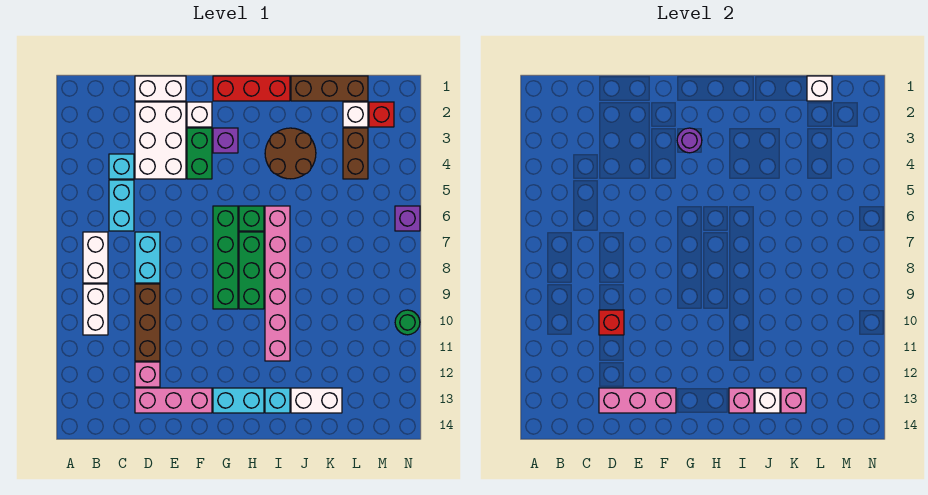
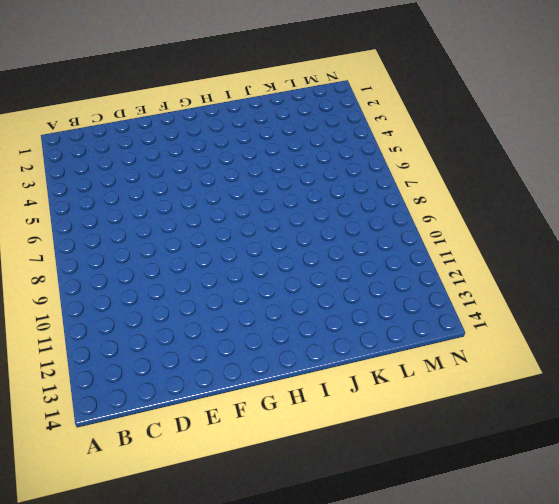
none -> white 1x2 brick [83,232,108,283]
none -> white 1x2 brick [83,284,108,335]
none -> cyan 1x1 brick [109,154,134,179]
none -> cyan 1x2 brick [109,180,134,231]

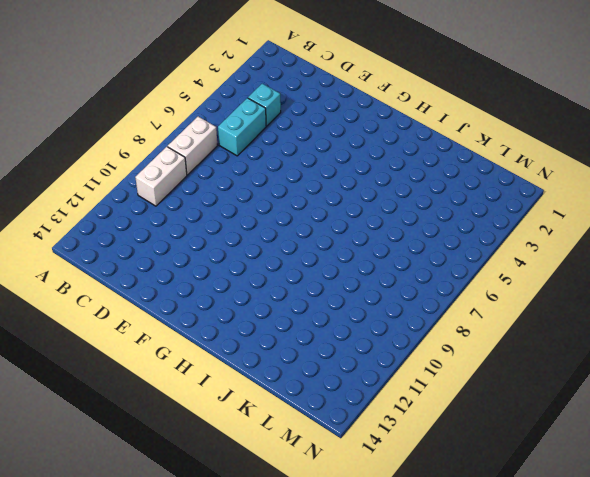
none -> white 1x2 brick [135,76,186,101]
none -> white 2x3 brick [135,102,186,179]
none -> cyan 1x2 brick [135,232,160,283]
none -> brown 1x3 brick [135,284,160,361]

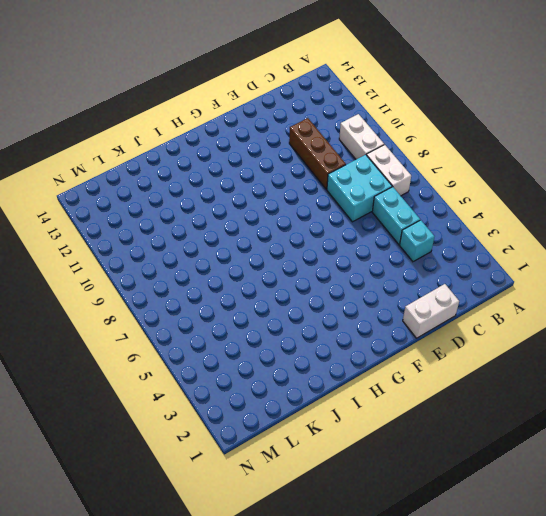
cyan 2x2 brick [327,155,392,222] -> cyan 1x2 brick [135,232,160,283]
none -> white 2x3 brick [135,102,186,179]
none -> pink 1x1 brick [135,362,160,387]
none -> pink 1x3 brick [135,388,212,413]
none -> white 1x1 brick [187,102,212,127]

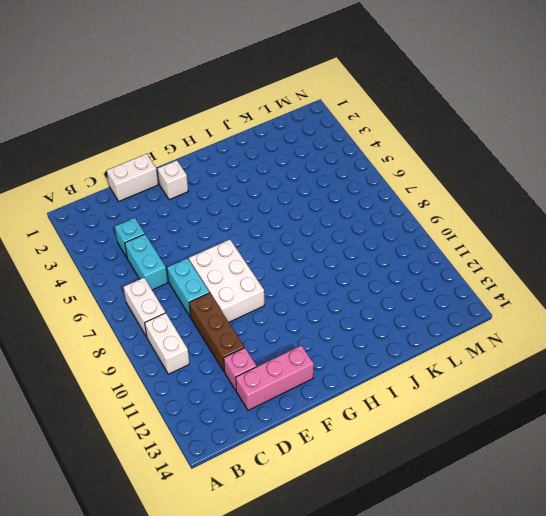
white 2x3 brick [189,240,264,322] -> white 2x3 brick moved to [135,102,186,179]
none -> green 1x2 brick [187,128,212,179]
none -> red 1x3 brick [213,76,290,101]
none -> purple 1x1 brick [213,128,238,153]
none -> green 1x4 brick [213,206,238,309]

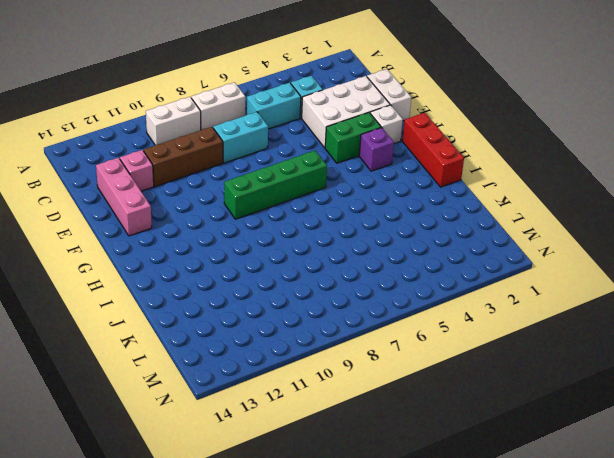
none -> cyan 1x2 brick [213,388,264,413]
none -> green 1x1 brick [239,206,264,231]
none -> green 1x3 brick [239,232,264,309]
none -> brown 2x2 round brick [265,128,316,179]

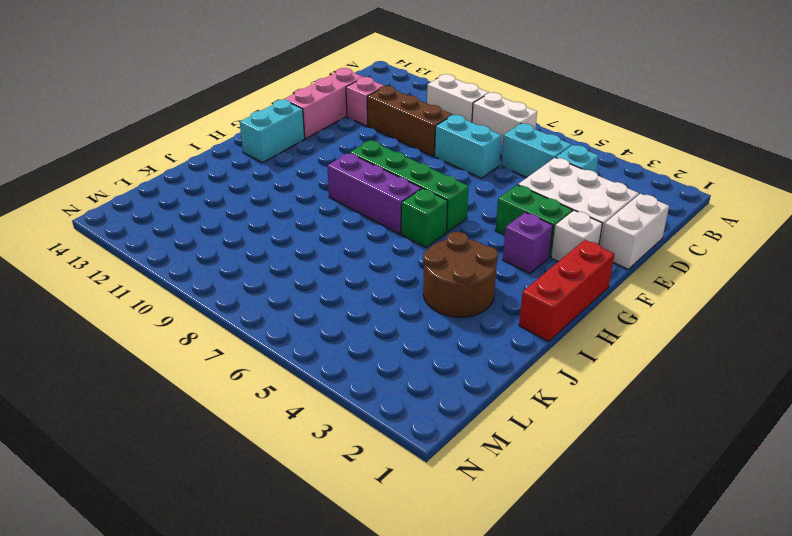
purple 1x3 brick [327,153,421,234] -> green 1x3 brick [239,232,264,309]
none -> pink 1x6 brick [265,206,290,361]
none -> cyan 1x1 brick [265,388,290,413]
none -> brown 1x3 brick [291,76,368,101]
none -> white 1x2 brick [291,388,342,413]

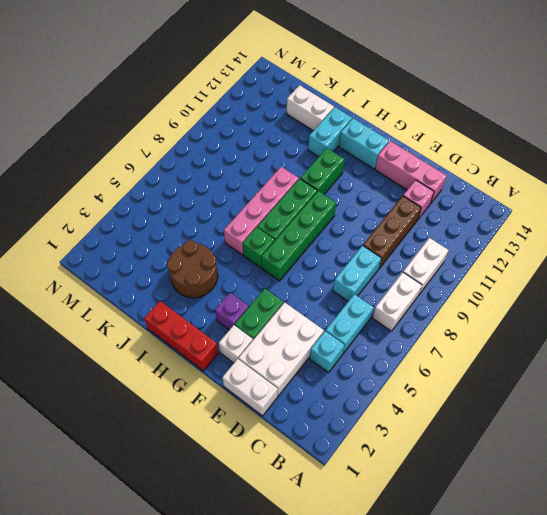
green 1x2 brick [300,148,344,194] -> none
pink 1x4 brick [224,167,299,255] -> pink 1x6 brick [265,206,290,361]
cyan 1x2 brick [308,107,352,157] -> cyan 1x1 brick [265,388,290,413]
none -> brown 1x3 brick [291,76,368,101]
none -> white 1x1 brick [343,102,368,127]
none -> brown 1x2 brick [343,128,368,179]
none -> red 1x1 brick [369,102,394,127]

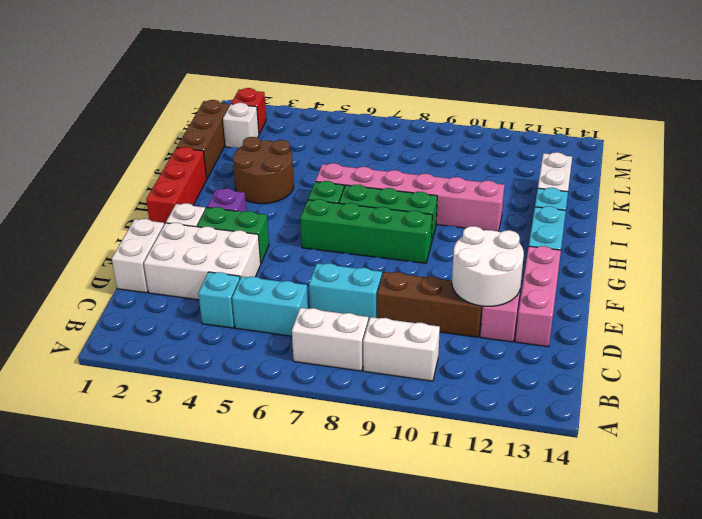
white 2x2 round brick [452,226,524,306] -> none
none -> brown 1x2 brick [343,128,368,179]
none -> purple 1x1 brick [395,206,420,231]
none -> green 1x1 round brick [395,310,420,335]
none -> red 1x1 brick [599,310,624,335]

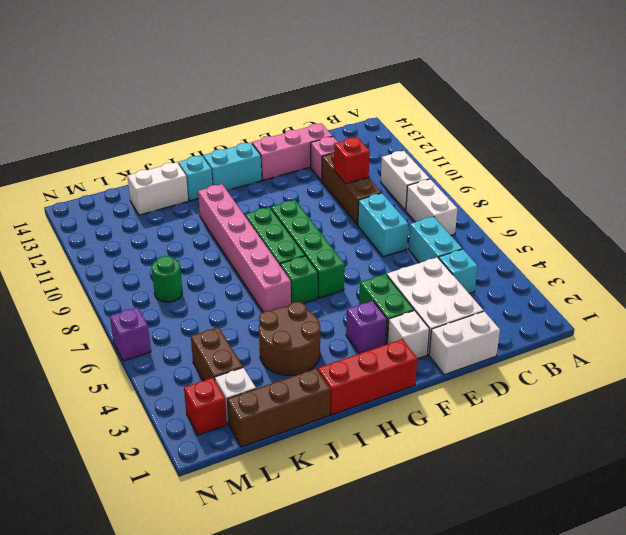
green 1x1 round brick [152,256,182,302] -> green 1x1 round brick moved to [395,310,420,335]
none -> pink 1x3 brick [599,388,676,413]
none -> purple 1x1 round brick [677,128,702,153]
none -> pink 1x1 brick [729,388,754,413]
none -> white 1x1 brick [755,388,780,413]

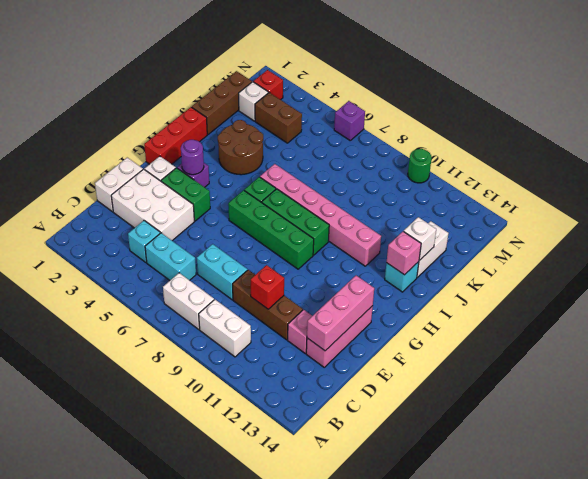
none -> cyan 1x2 brick [213,388,264,413]
none -> pink 1x1 brick [781,388,806,413]
none -> white 1x1 brick [807,76,832,101]

